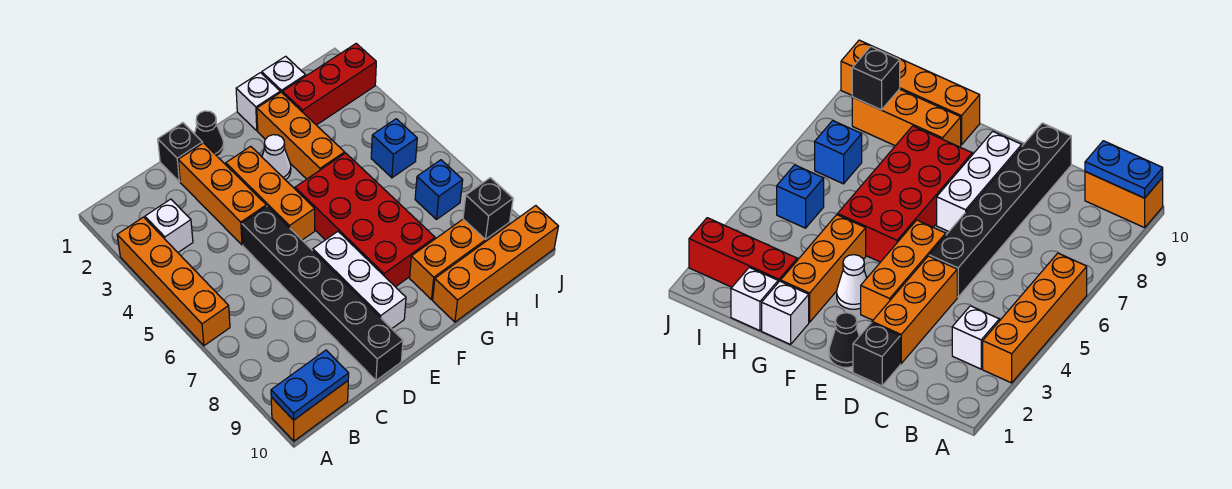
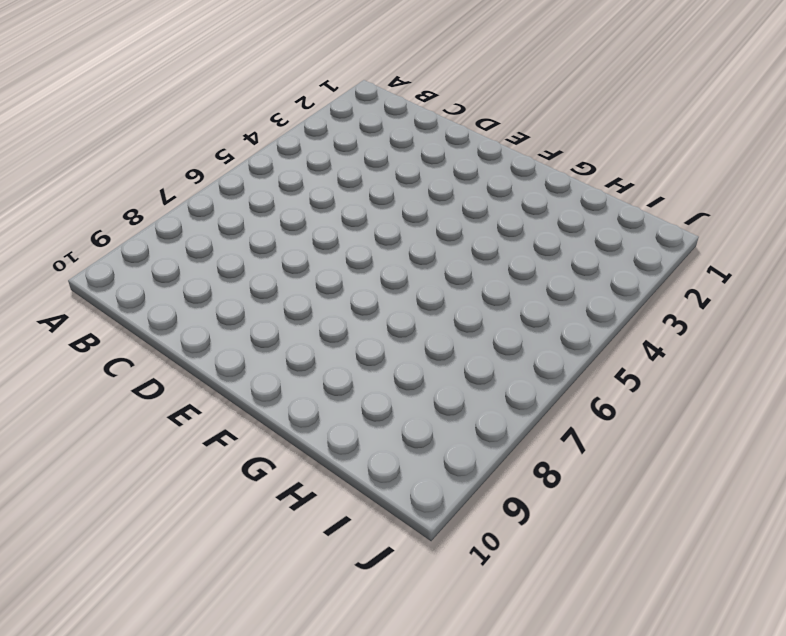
none -> orange 1x4 brick [117,217,230,346]
none -> orange 1x2 brick [271,381,348,441]
none -> white 1x1 brick [145,199,193,252]

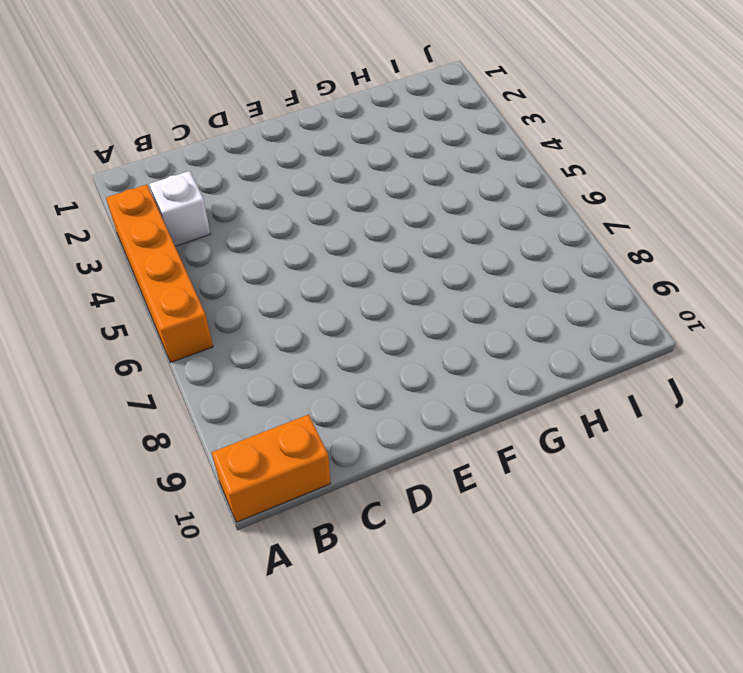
none -> black 1x1 brick [158,123,203,182]
none -> orange 1x3 brick [178,143,266,245]
none -> black 1x6 brick [242,206,403,380]

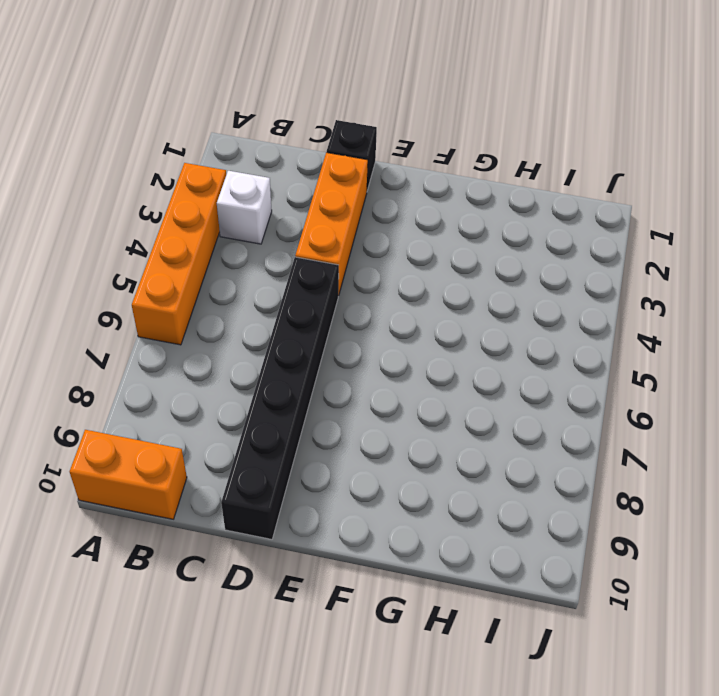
none -> black 1x1 cone [195,111,224,157]
none -> orange 1x3 brick [226,146,315,240]
none -> white 1x3 brick [313,232,406,329]

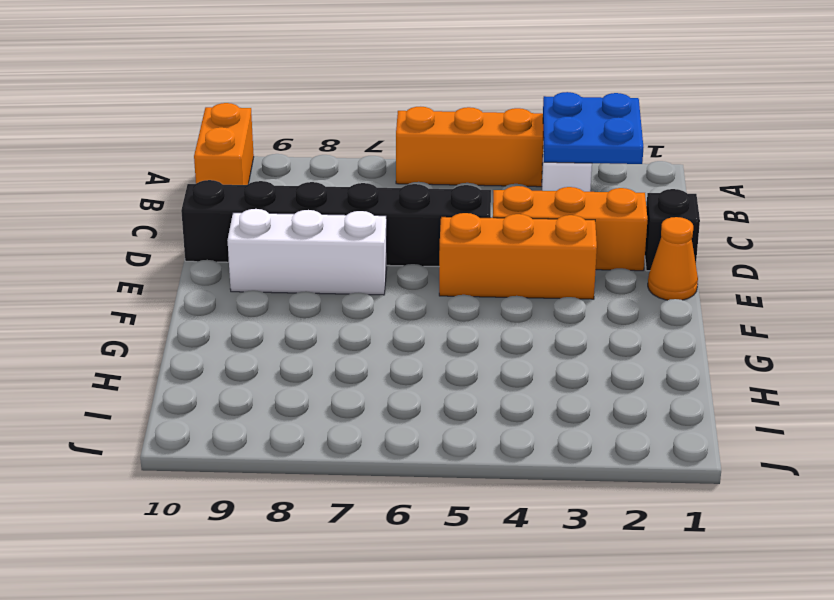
blue 2x2 plate [543,92,643,164] -> none
orange 1x1 cone [648,217,698,300] -> black 1x1 cone [195,111,224,157]
none -> white 1x1 cone [262,135,291,180]
none -> red 2x4 brick [295,153,435,287]
none -> white 1x1 brick [236,73,280,131]

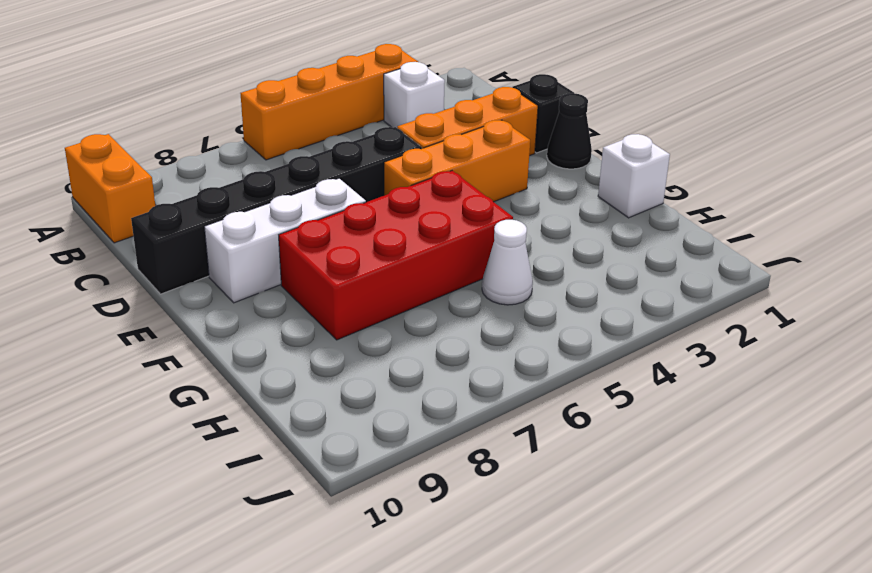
white 1x1 cone [482,220,533,305] -> white 1x1 cone moved to [262,135,291,180]
none -> orange 1x3 brick [257,92,345,179]
none -> orange 1x3 brick [410,219,509,300]
none -> orange 1x4 brick [433,206,558,322]

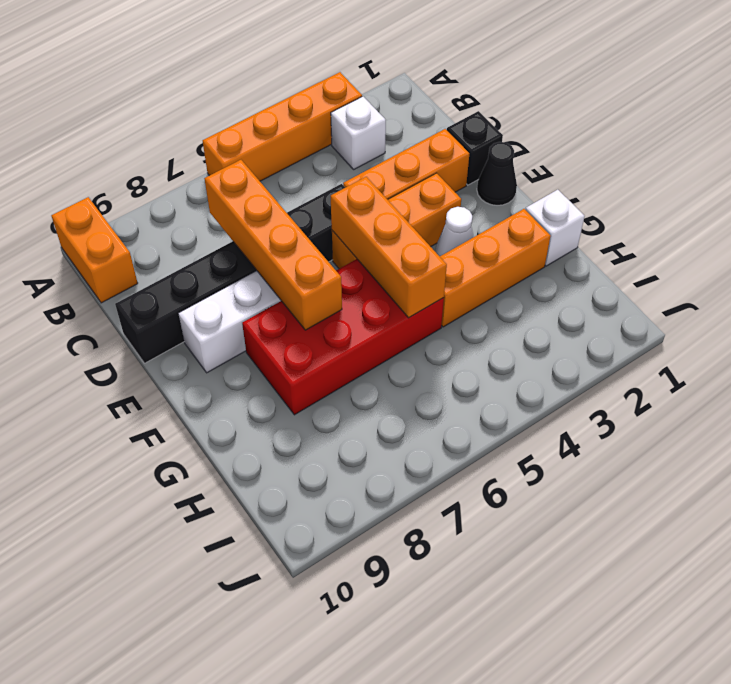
orange 1x4 brick [204,160,342,330] -> orange 1x4 brick moved to [433,206,558,322]
orange 1x3 brick [331,177,447,318] -> orange 1x3 brick moved to [410,219,509,300]
none -> white 1x1 brick [262,56,306,93]
none -> red 1x3 brick [283,44,376,125]
none -> blue 1x1 brick [371,119,417,178]

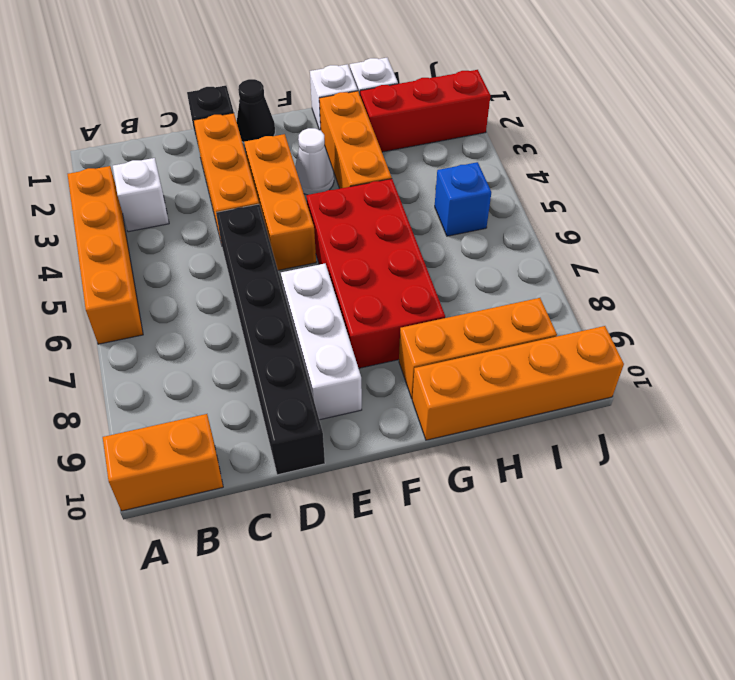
none -> blue 1x1 brick [415,160,463,219]
none -> blue 1x2 plate [271,350,349,420]
none -> black 1x1 brick [463,178,513,239]

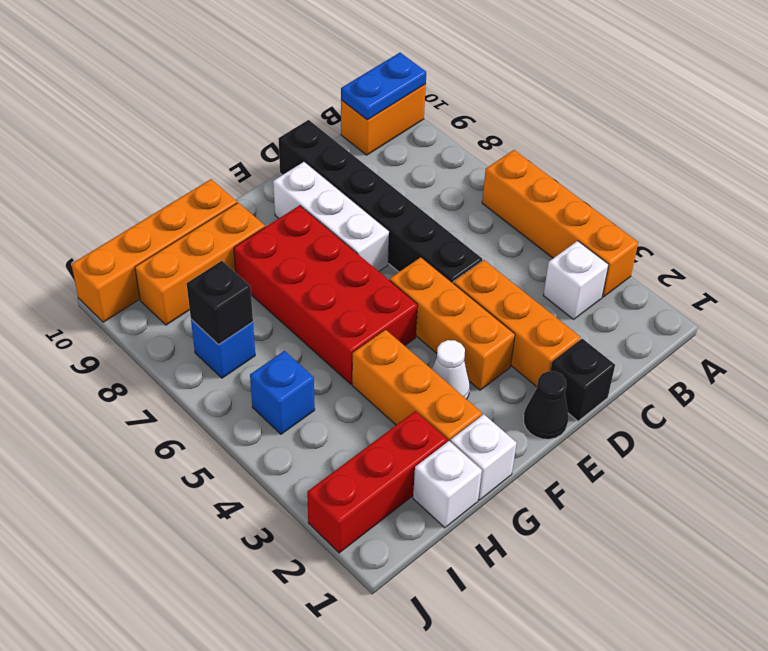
black 1x1 brick [187,261,253,345] -> black 1x1 brick moved to [463,178,513,239]

